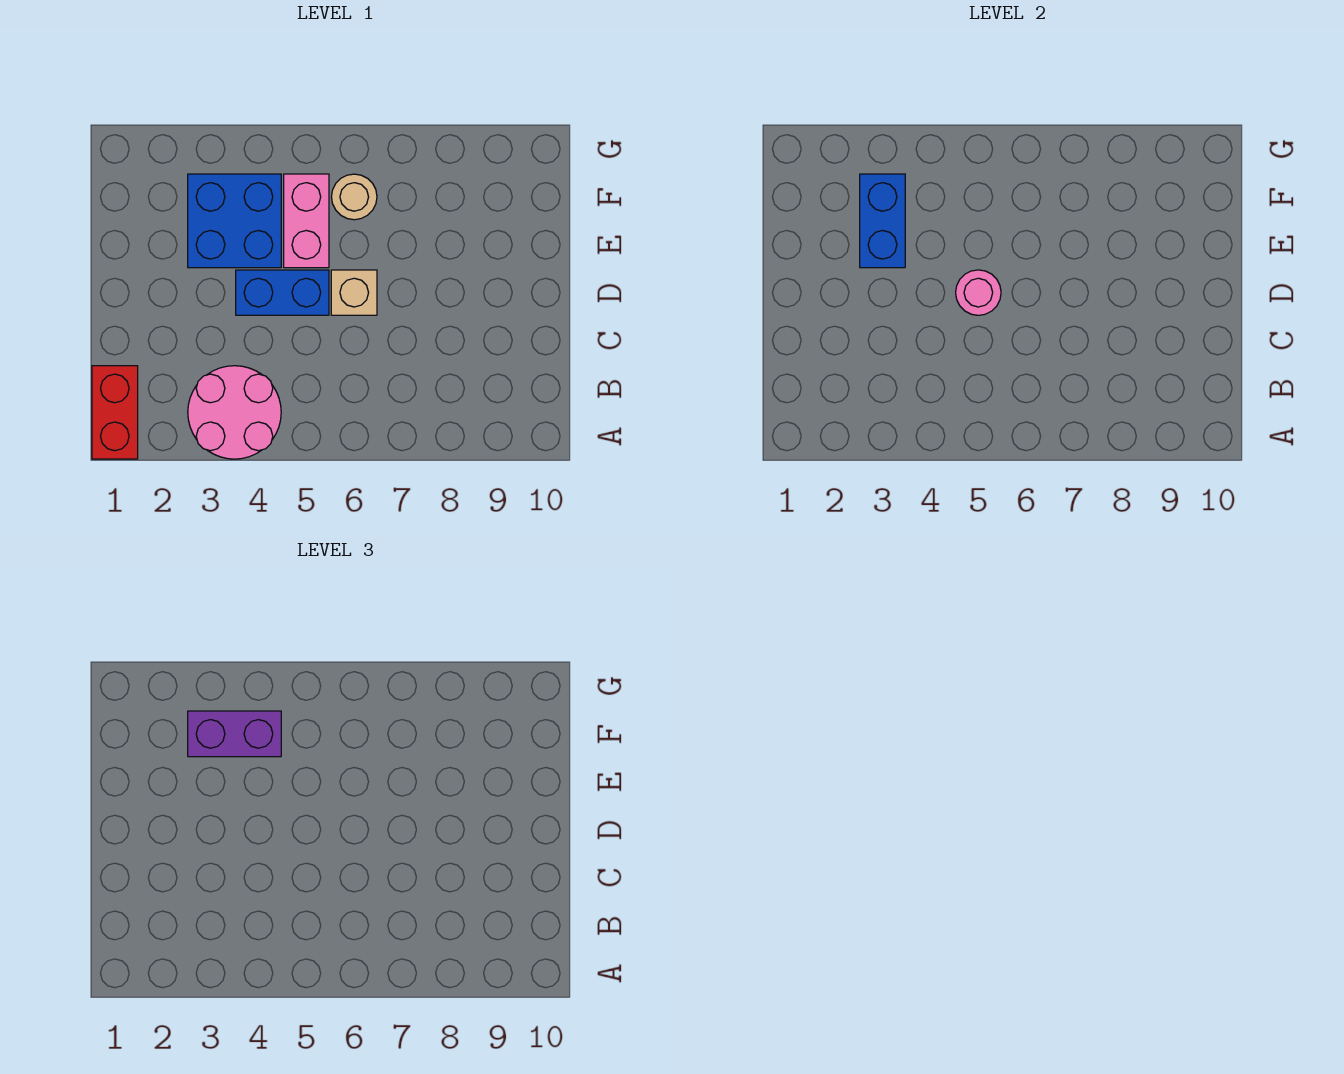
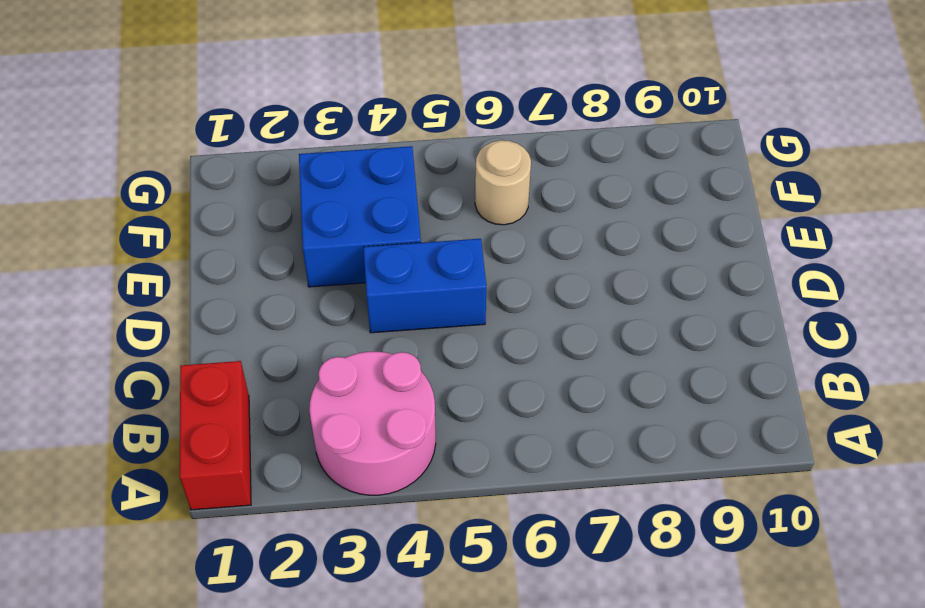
none -> tan 1x1 brick [331,270,377,315]
none -> pink 1x2 brick [284,174,329,268]

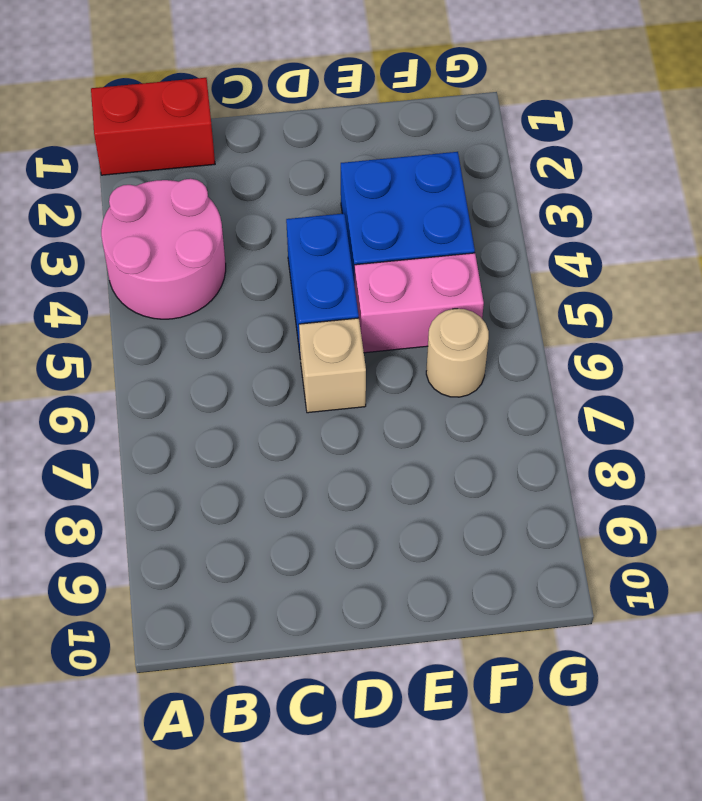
none -> pink 1x1 round brick [956,270,1001,315]
none -> blue 1x2 brick [860,174,905,268]

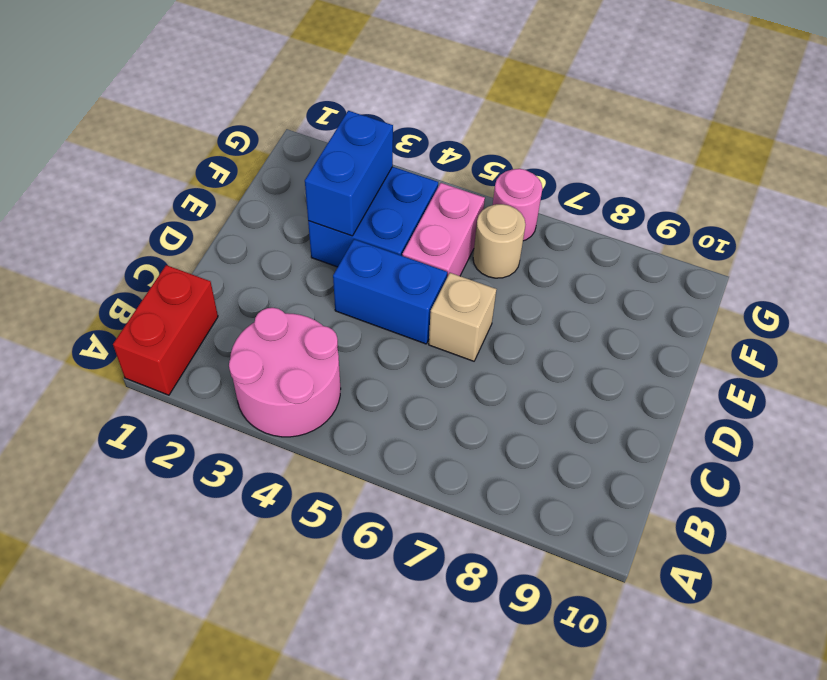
pink 1x1 round brick [493,169,542,241] -> pink 1x1 round brick moved to [956,270,1001,315]
none -> purple 1x2 brick [188,711,281,757]

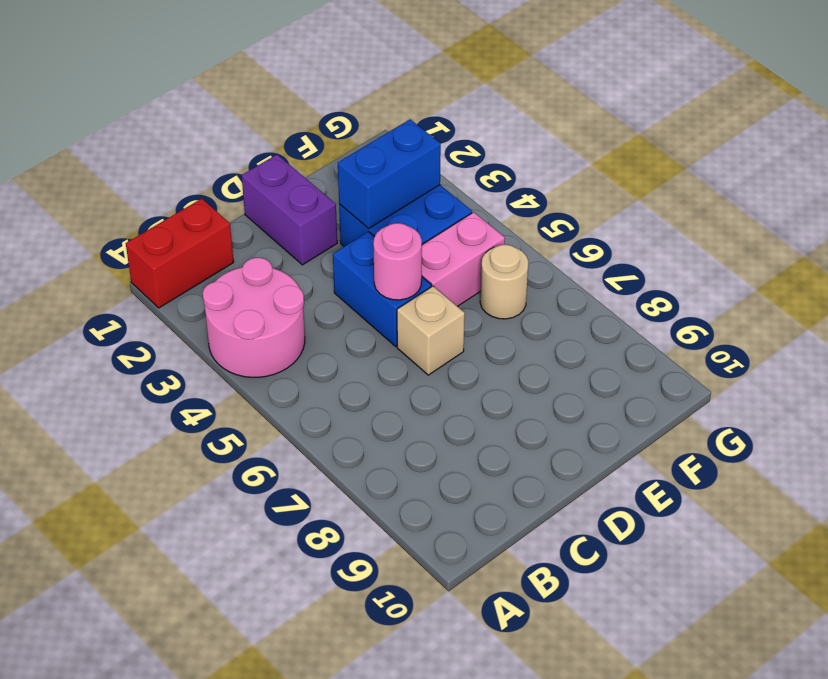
purple 1x2 brick [242,155,337,265] -> purple 1x2 brick moved to [188,711,281,757]

